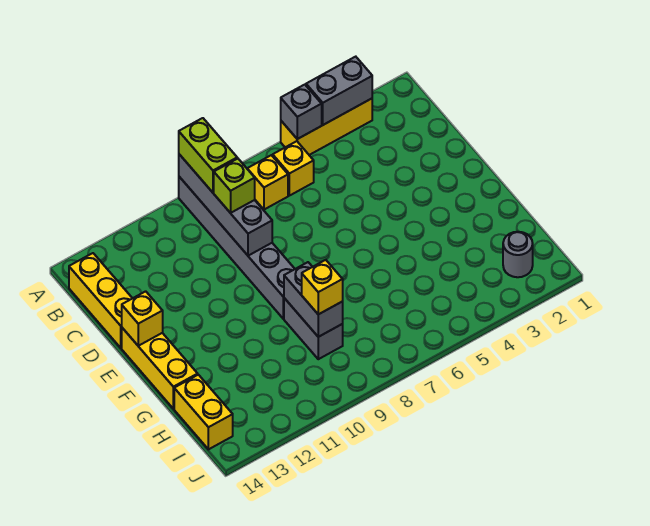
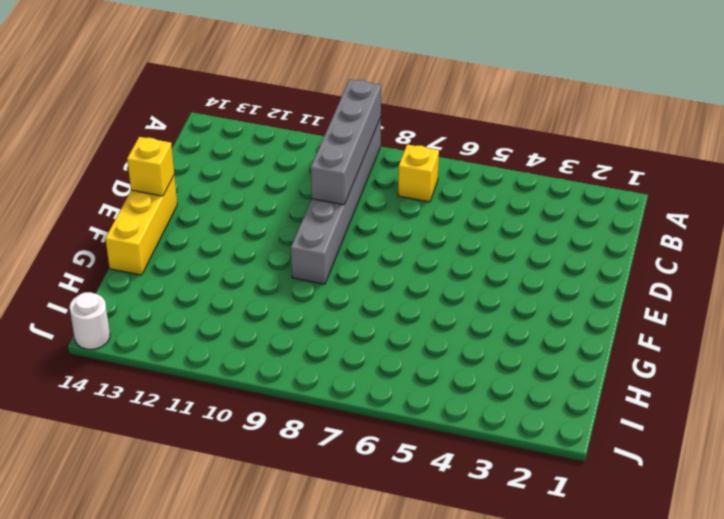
white 1x1 round brick [70,292,110,349] -> none
none -> yellow 1x3 brick [281,99,372,155]
none -> yellow 1x1 brick [273,141,314,196]
none -> yellow 1x3 brick [69,253,132,348]

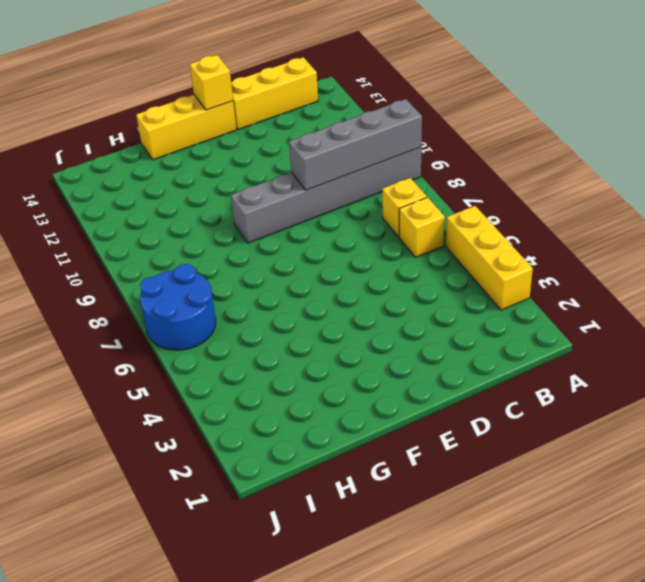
blue 2x2 round brick [140,264,216,350] -> none
none -> grey 1x2 brick [284,298,343,359]
none -> yellow 1x2 brick [174,375,233,449]
none -> grey 1x1 round brick [503,232,533,277]

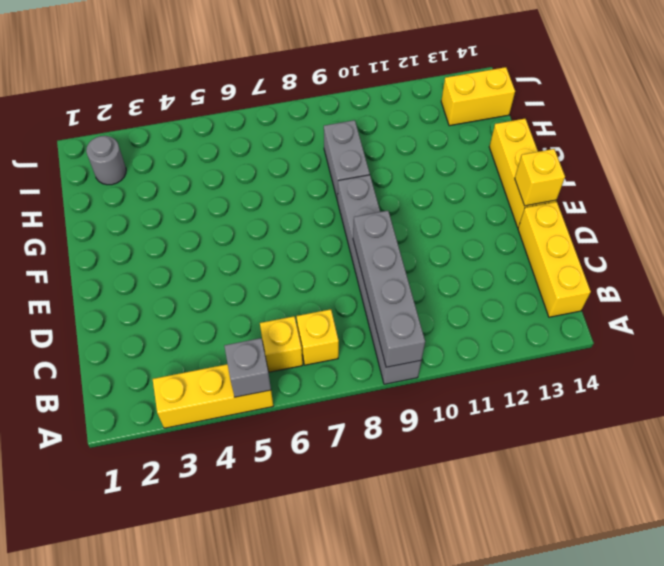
yellow 1x2 brick [441,67,515,126] -> yellow 1x2 brick turned to [174,375,233,449]
none -> grey 1x2 brick [306,57,372,125]
none -> grey 1x2 brick [284,262,343,337]
none -> lime 1x2 brick [179,118,237,193]

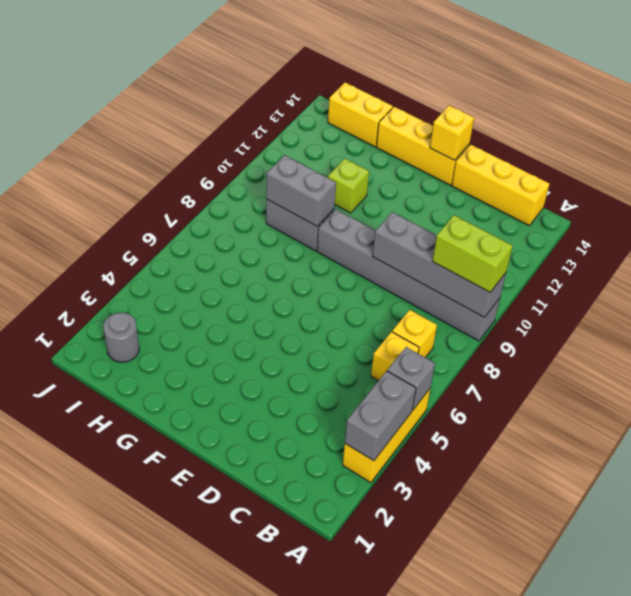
lime 1x1 brick [328,158,369,213] -> lime 1x1 brick moved to [214,158,255,213]
none -> yellow 1x1 brick [302,260,343,314]

